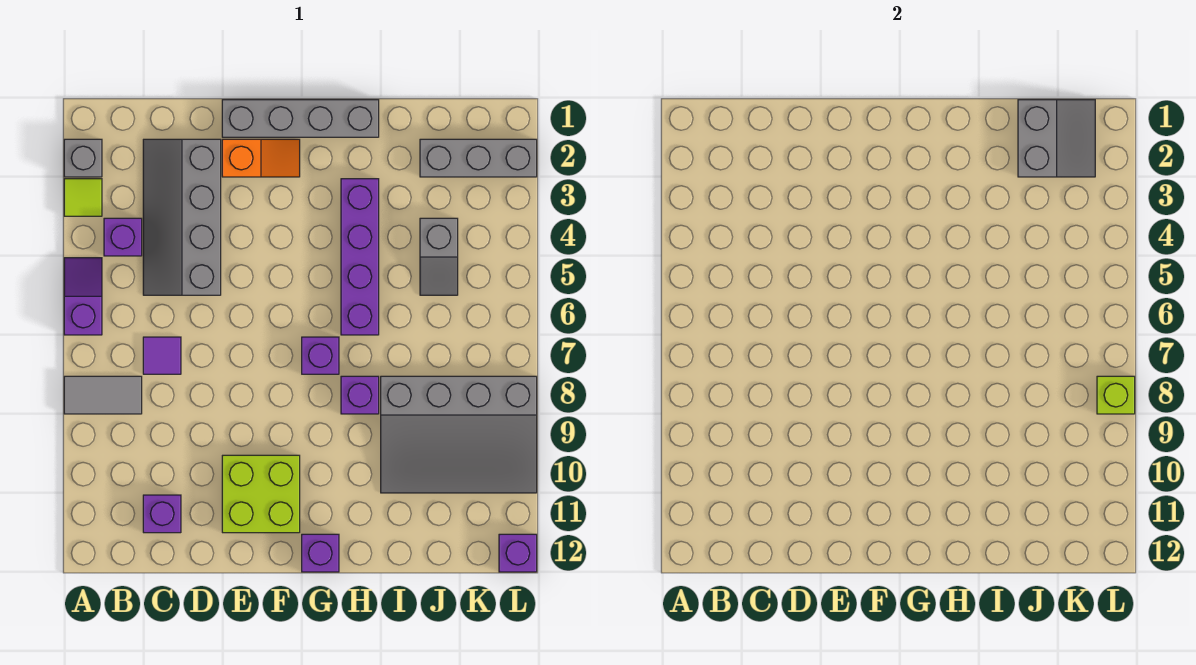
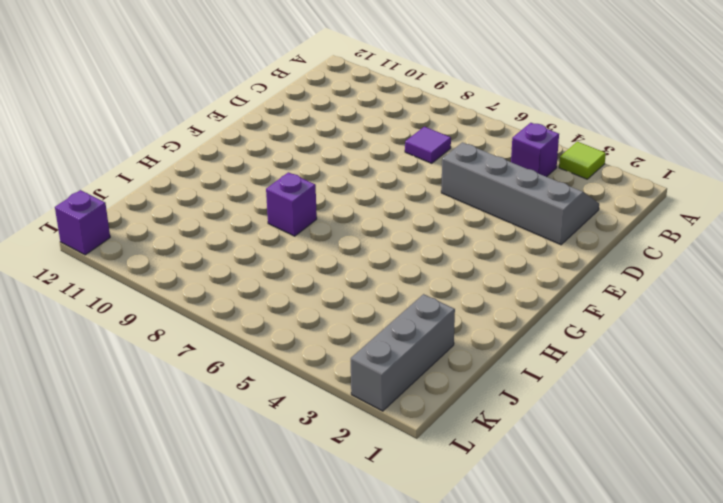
none -> grey 1x1 brick [64,139,102,177]
none -> purple 1x2 slope [64,258,102,335]
none -> grey 1x2 tile [64,376,142,414]

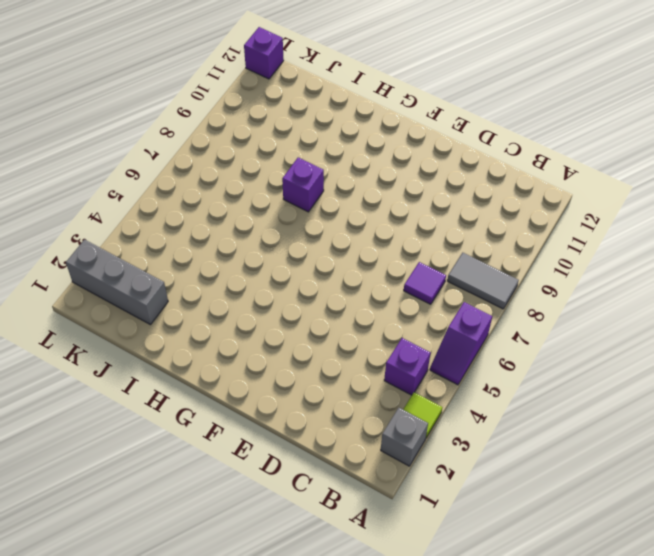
none -> grey 2x4 slope [143,139,221,295]
none -> purple 1x1 brick [143,495,181,533]
none -> grey 1x4 brick [222,100,379,137]

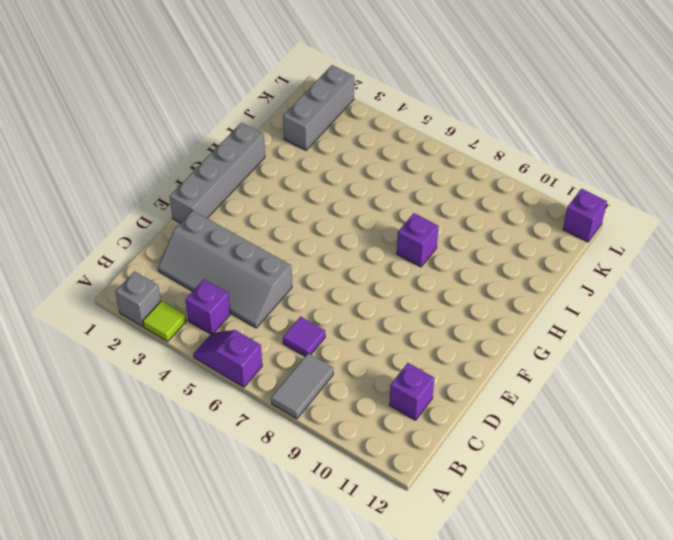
none -> orange 1x2 slope [222,139,300,177]
none -> lime 2x2 brick [222,455,300,533]
none -> purple 1x1 brick [302,337,339,374]

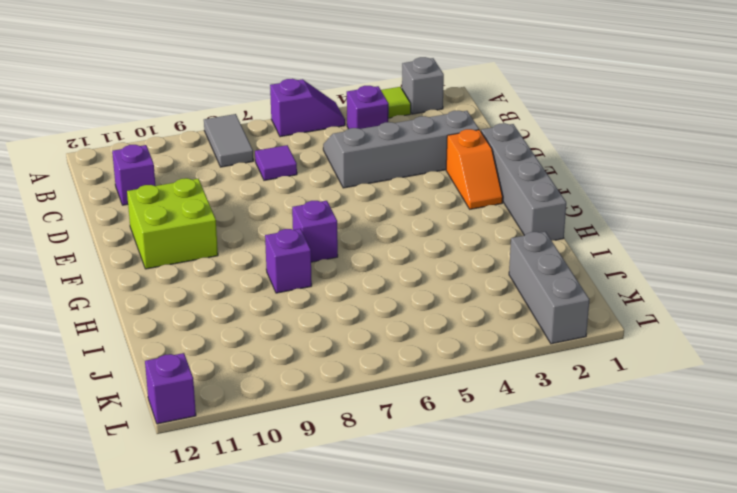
none -> purple 1x1 brick [302,534,339,572]
none -> purple 1x4 brick [341,179,379,335]
none -> grey 3x4 slope [381,376,537,493]

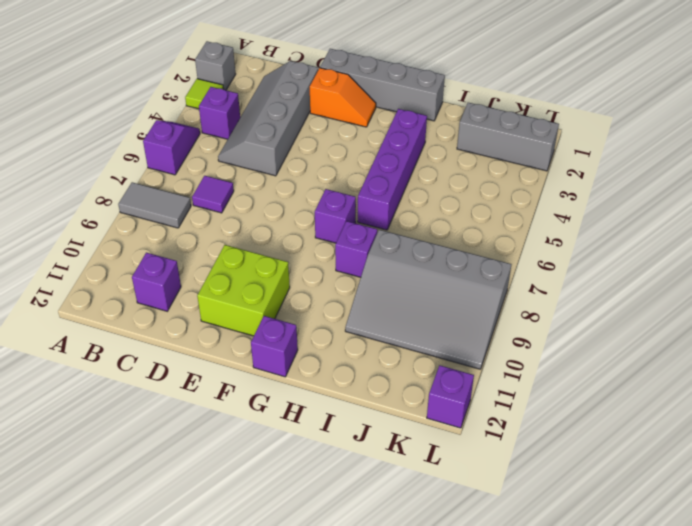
none -> grey 1x2 slope [420,218,458,295]
none -> grey 2x2 slope [1018,100,1095,177]
none -> lime 1x1 brick [1097,376,1135,414]

